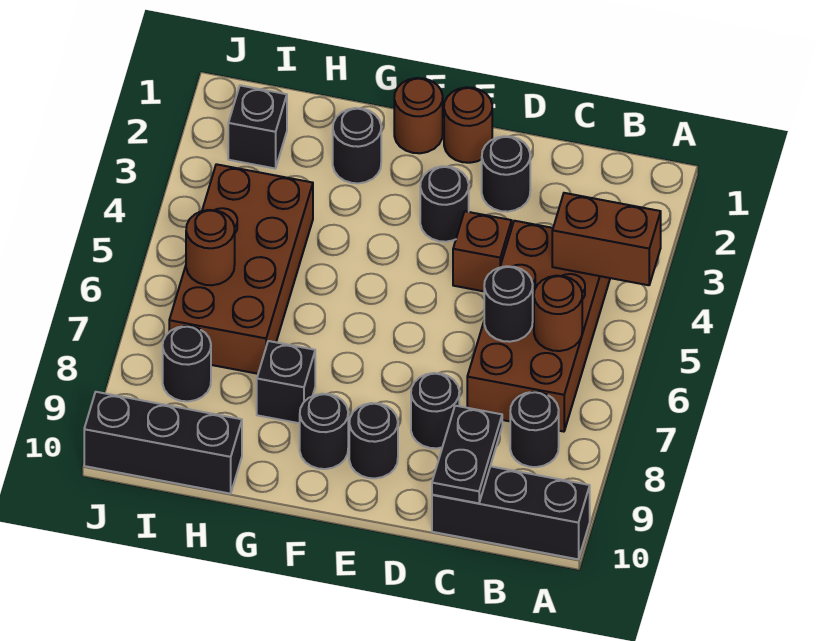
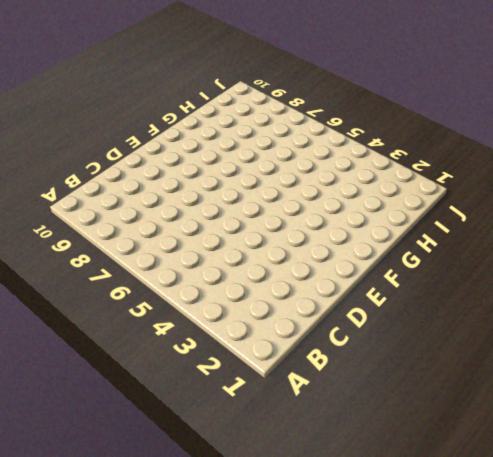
none -> black 1x3 brick [432,466,590,559]
none -> brown 2x4 brick [467,221,610,432]
none -> black 1x1 round brick [510,392,559,467]

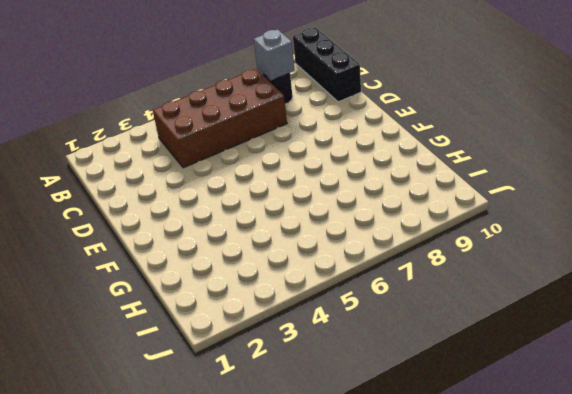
grey 1x1 brick [253,29,295,80] -> none
none -> black 1x1 round brick [482,136,530,212]
none -> brown 1x1 brick [453,211,512,291]
none -> black 1x1 round brick [411,373,459,448]

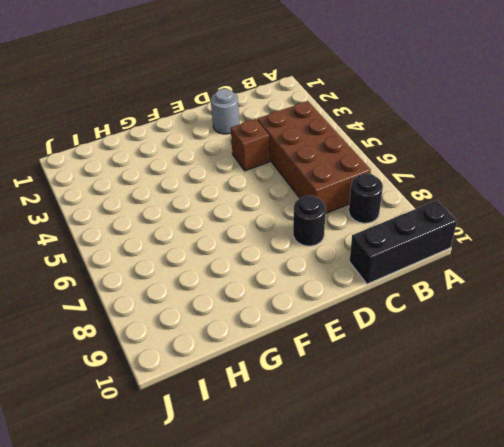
grey 1x1 round brick [211,89,239,134] -> black 1x1 round brick [482,136,530,212]
none -> brown 1x1 round brick [444,87,492,163]
none -> black 1x1 round brick [420,166,469,242]
none -> black 1x1 round brick [349,403,398,478]

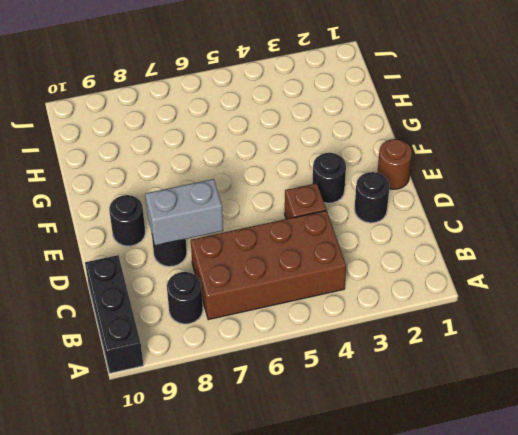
grey 1x2 brick [145,179,223,245] -> none
none -> brown 1x1 round brick [394,78,443,153]
none -> black 1x1 round brick [300,394,348,469]
none -> black 1x1 round brick [333,108,381,183]

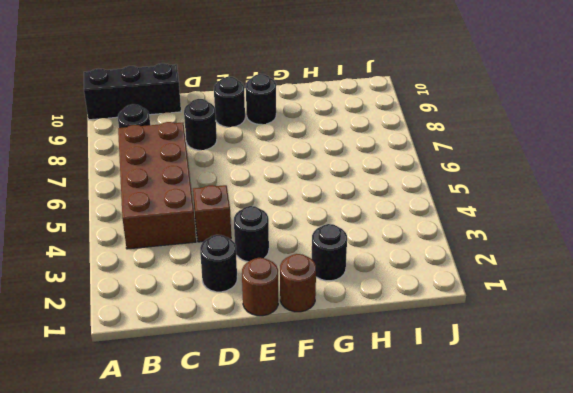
none -> black 1x1 brick [257,341,315,423]
none -> brown 2x4 brick [169,164,313,374]
none -> black 1x3 brick [84,392,242,494]

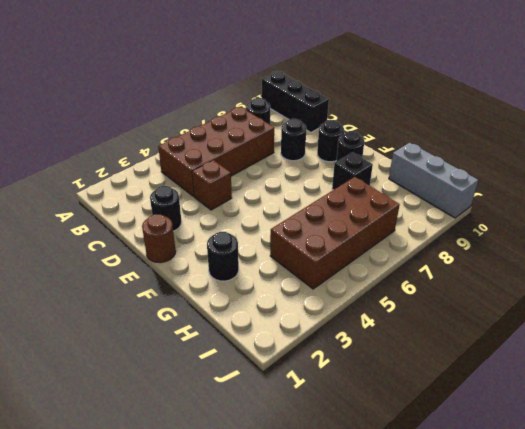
grey 1x3 brick [389,143,478,218] -> black 1x3 brick [84,392,242,494]
none -> black 1x1 round brick [420,166,469,242]
none -> brown 1x1 round brick [394,78,443,153]
none -> black 1x1 brick [228,85,287,168]

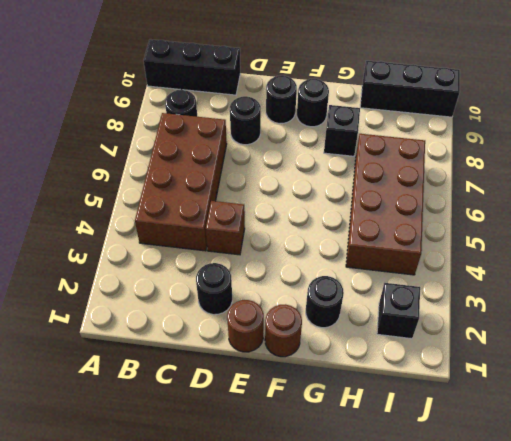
none -> black 1x1 round brick [420,166,469,242]
none -> black 1x1 round brick [163,326,211,401]
none -> brown 1x2 brick [552,193,661,285]

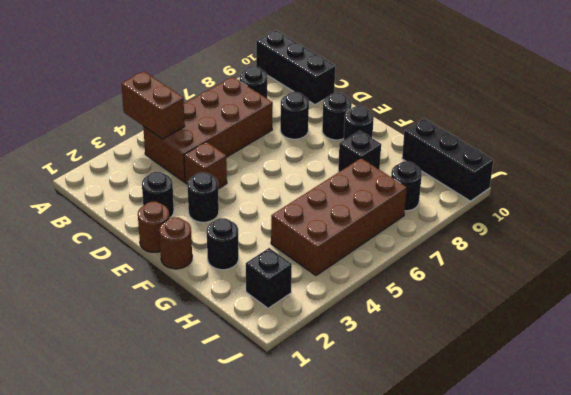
none -> brown 1x1 round brick [534,276,582,351]
none -> black 1x1 round brick [484,266,533,342]
none -> black 1x2 plate [432,406,502,503]

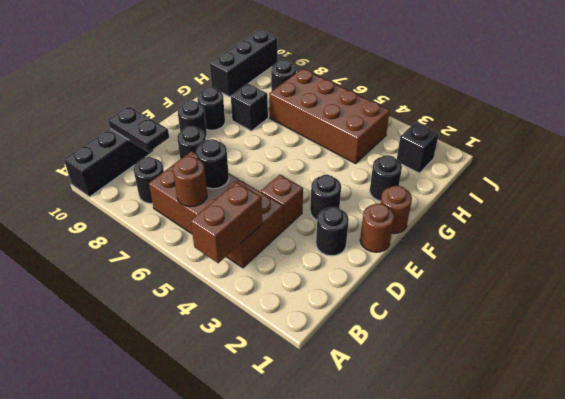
none -> brown 1x1 round brick [186,210,235,285]

